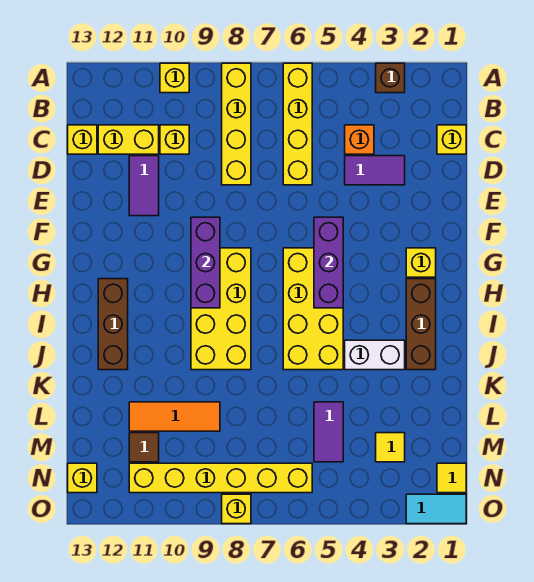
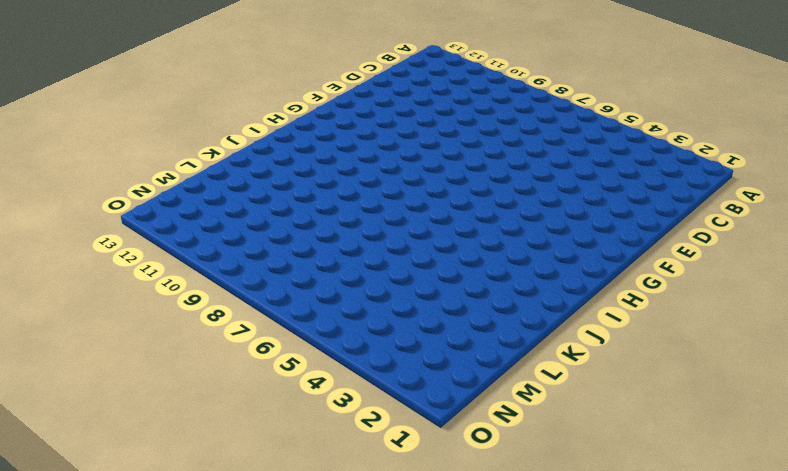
none -> brown 1x1 brick [376,63,405,93]
none -> yellow 1x4 brick [283,63,312,185]
none -> yellow 1x4 brick [222,63,251,185]

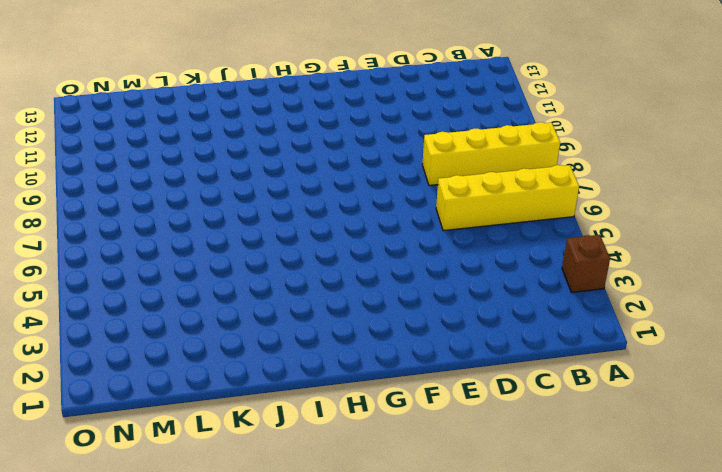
none -> yellow 1x1 brick [160,63,189,93]
none -> yellow 1x1 brick [437,125,466,154]
none -> orange 1x1 brick [345,125,374,154]

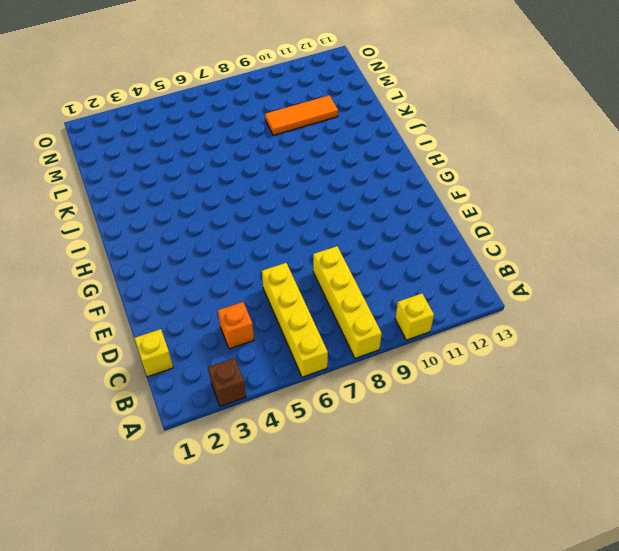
none -> yellow 1x1 brick [160,125,189,154]
none -> yellow 1x2 brick [98,125,159,154]
none -> yellow 1x1 brick [68,125,97,154]

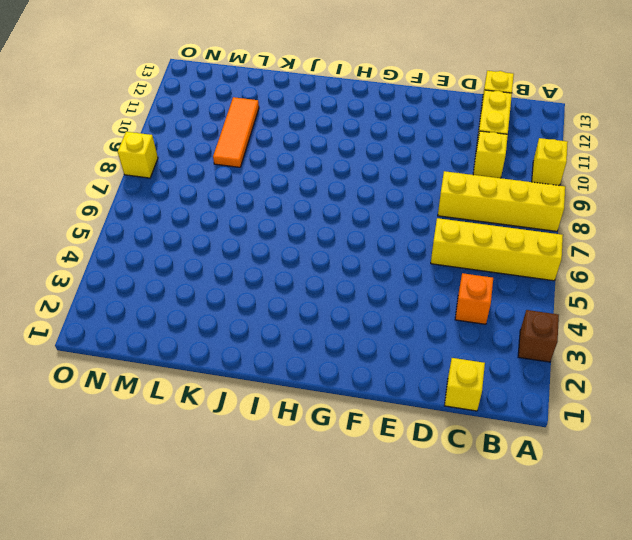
none -> purple 1x2 tile [345,156,405,185]
none -> purple 1x2 tile [129,156,159,216]
none -> yellow 1x1 brick [406,248,436,277]

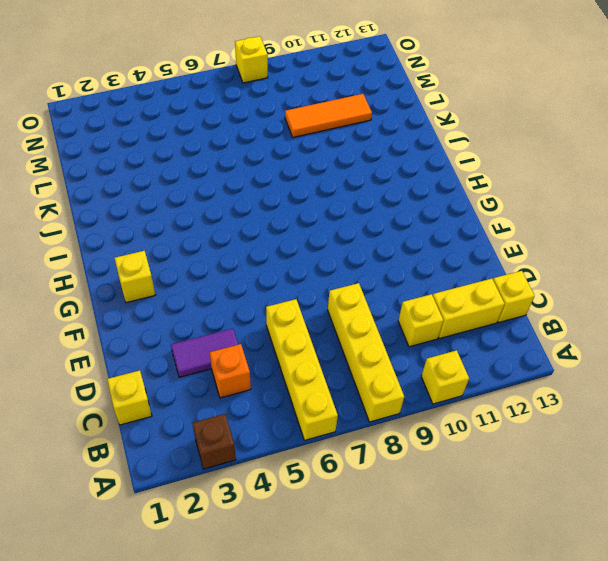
none -> purple 1x2 tile [129,156,159,216]
none -> yellow 2x4 brick [283,248,343,370]
none -> yellow 2x4 brick [191,248,251,370]

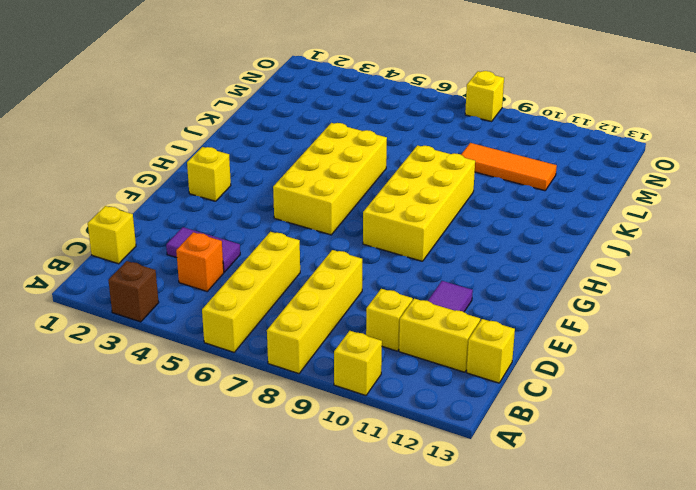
none -> brown 1x3 brick [406,279,436,370]
none -> brown 1x3 brick [98,279,128,370]
none -> white 1x2 brick [345,340,405,370]

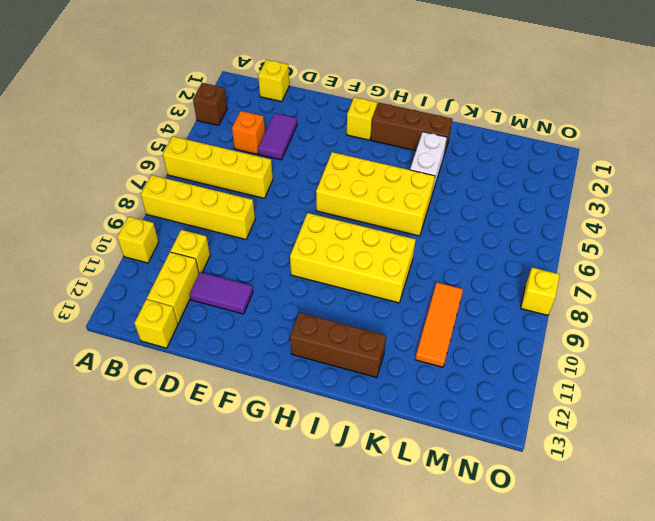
none -> purple 1x2 tile [314,402,343,462]
none -> yellow 1x1 tile [376,433,405,462]
none -> brown 1x1 tile [129,433,159,462]

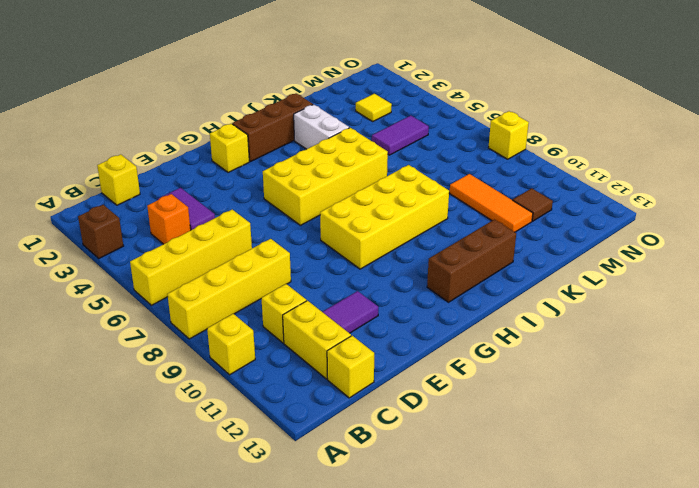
none -> yellow 1x1 tile [437,463,466,493]
none -> yellow 1x6 brick [129,463,312,493]
none -> yellow 1x1 brick [68,463,97,493]

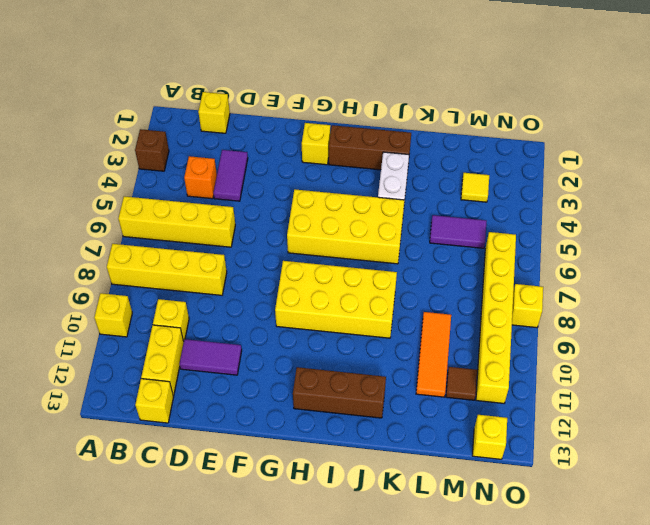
none -> yellow 1x1 tile [437,463,466,493]
none -> cyan 1x2 tile [406,494,466,524]
none -> purple 1x3 brick [314,217,343,308]

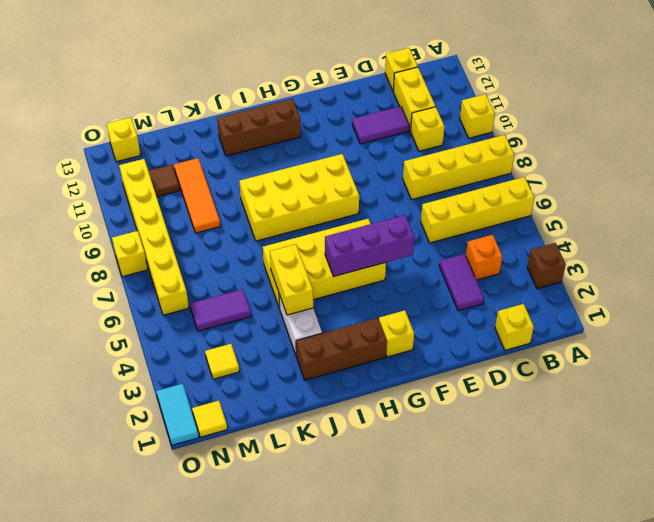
yellow 1x2 brick [270,244,313,315] -> none
none -> purple 1x3 brick [191,217,220,308]

